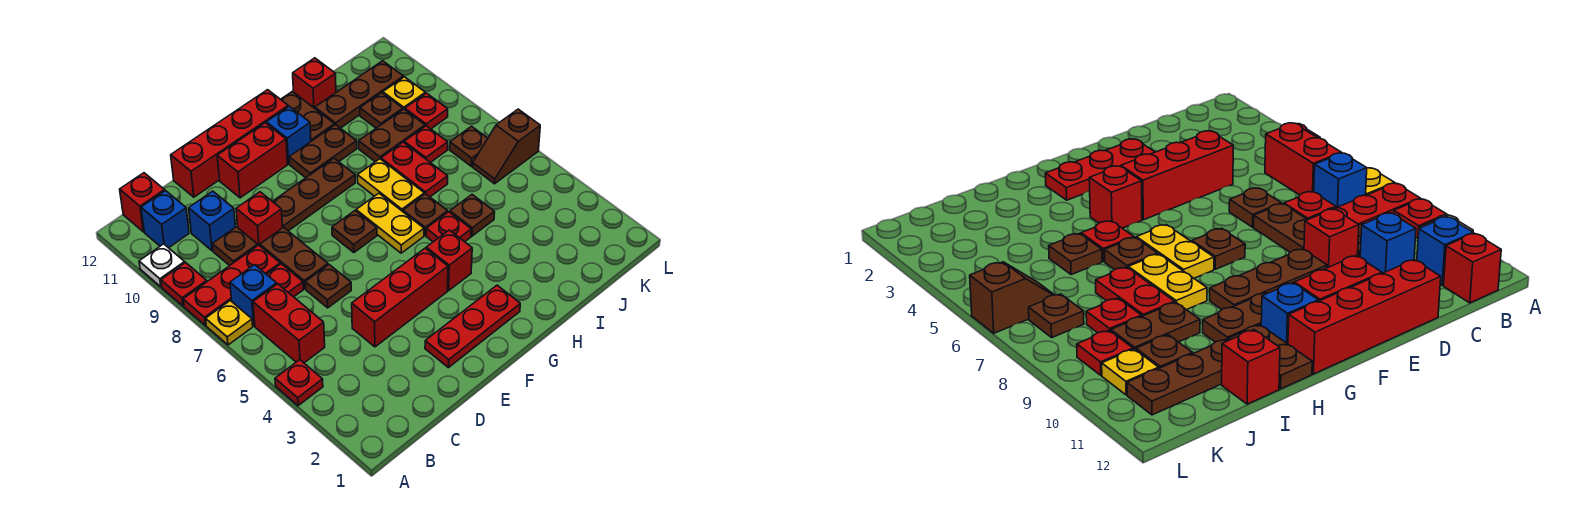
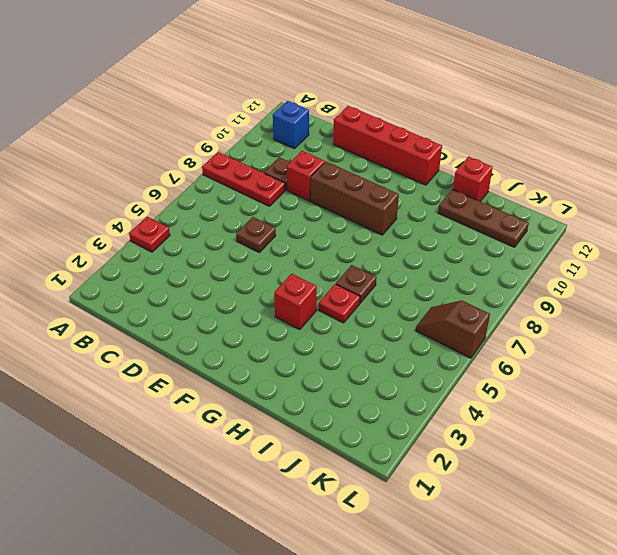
brown 1x3 brick [310,162,399,235] -> brown 1x3 plate [272,158,355,231]
none -> yellow 1x1 plate [206,301,253,345]
none -> red 1x1 plate [161,263,207,306]
none -> white 1x1 plate [139,244,185,287]
none -> red 1x2 brick [253,284,325,363]

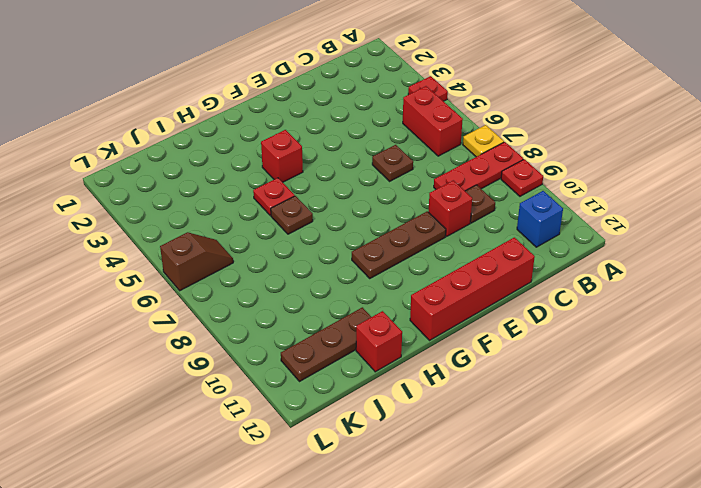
none -> white 1x1 plate [139,244,185,287]
none -> blue 1x1 brick [230,265,277,326]
none -> red 1x1 brick [120,173,165,232]
none -> red 1x1 plate [267,264,303,297]

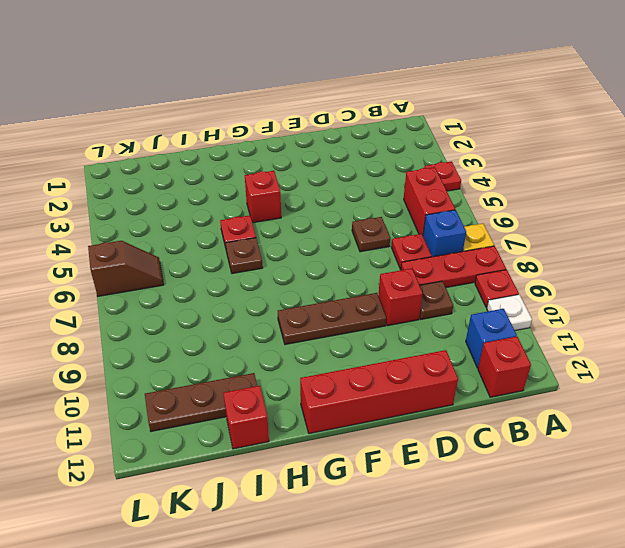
none -> blue 1x1 brick [189,191,235,251]
none -> red 1x3 brick [352,248,448,347]
none -> brown 1x2 plate [260,227,328,289]
none -> red 1x3 plate [425,285,520,368]

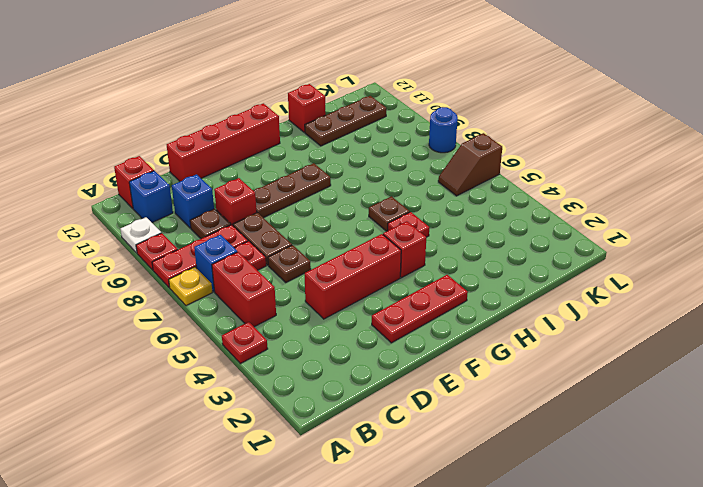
blue 1x1 round brick [429,107,458,153] -> none
none -> red 1x2 brick [217,123,287,198]
none -> brown 1x1 plate [332,211,377,253]
none -> yellow 1x2 plate [356,193,424,253]
none -> brown 1x2 plate [289,125,357,178]

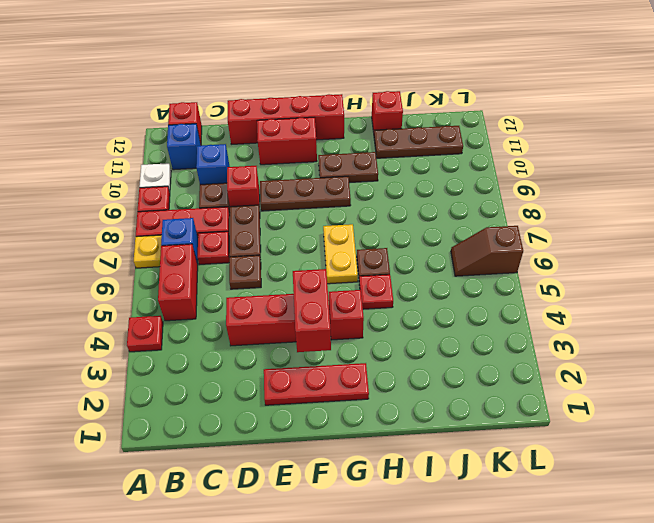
red 1x2 brick [293,269,331,352] -> none
none -> brown 1x1 plate [332,211,377,253]
none -> blue 1x1 brick [266,106,311,164]
none -> yellow 1x2 plate [357,159,424,211]
none -> brown 1x2 plate [281,92,334,141]

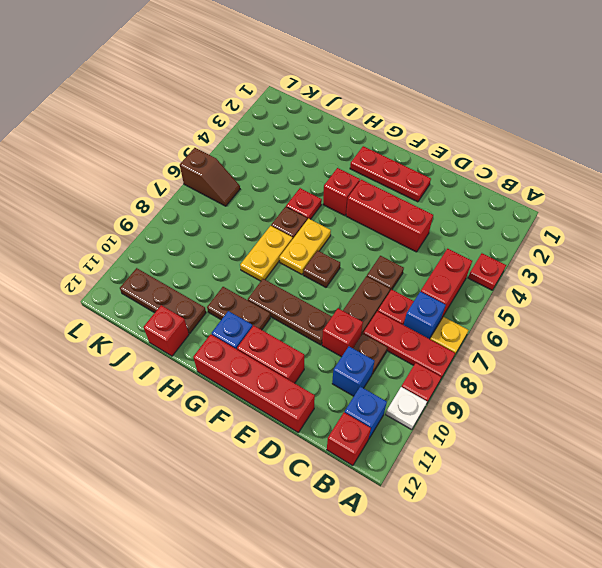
none -> brown 1x2 plate [281,92,334,141]
none -> brown 1x1 plate [450,195,495,236]
none -> red 1x2 plate [381,142,448,197]
none -> brown 1x2 plate [359,109,425,162]

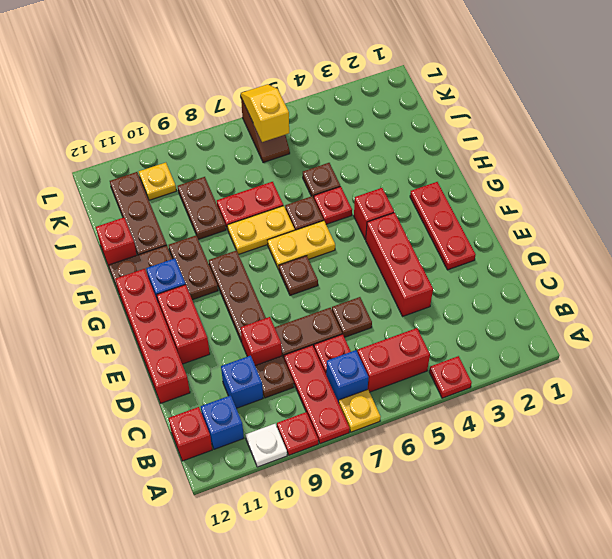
yellow 1x2 slope [241,84,289,142] -> none
none -> red 1x1 plate [404,126,448,163]
none -> brown 1x1 plate [360,93,403,128]
none -> brown 1x1 plate [450,126,488,166]
none -> red 1x1 plate [405,93,448,129]

